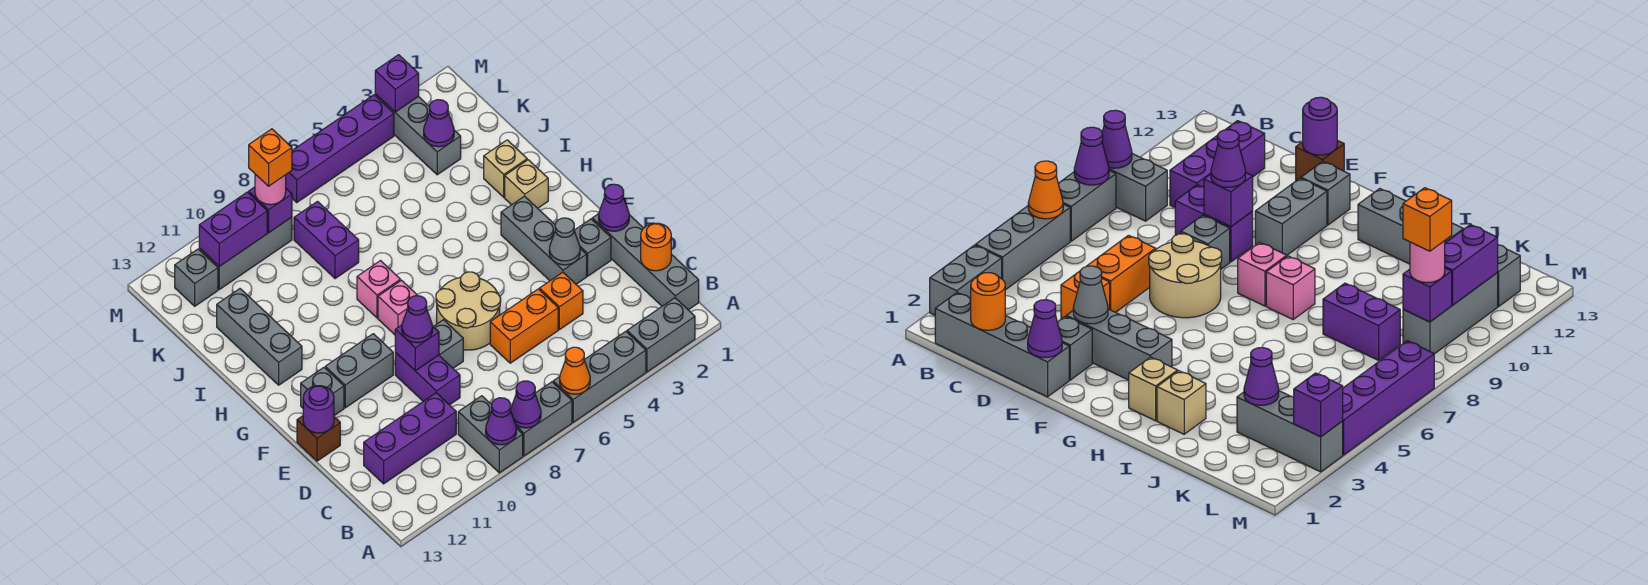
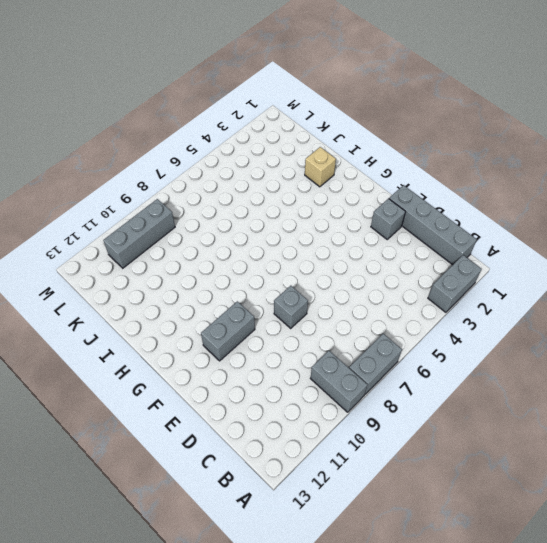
none -> grey 1x3 brick [553,331,646,422]
none -> purple 1x3 brick [364,393,456,484]
none -> orange 1x1 brick [539,272,583,330]
none -> orange 1x2 brick [490,289,558,363]

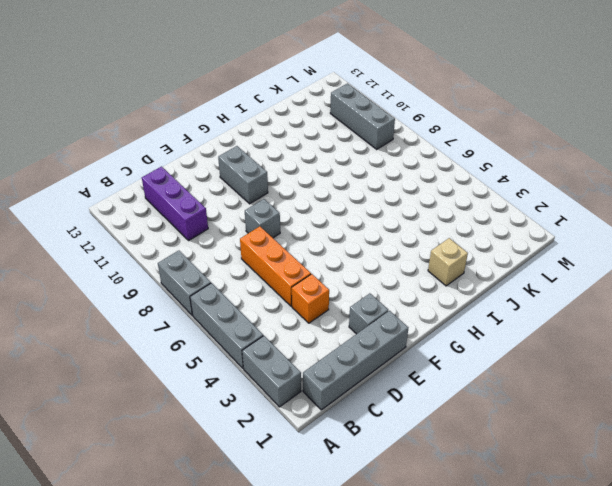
orange 1x3 brick [240,226,311,306] -> orange 1x2 brick [490,289,558,363]
none -> grey 1x2 brick [458,396,523,473]
none -> purple 1x2 brick [395,352,460,405]
none -> grey 1x3 brick [501,196,587,284]
none -> tan 2x2 round brick [436,272,501,350]

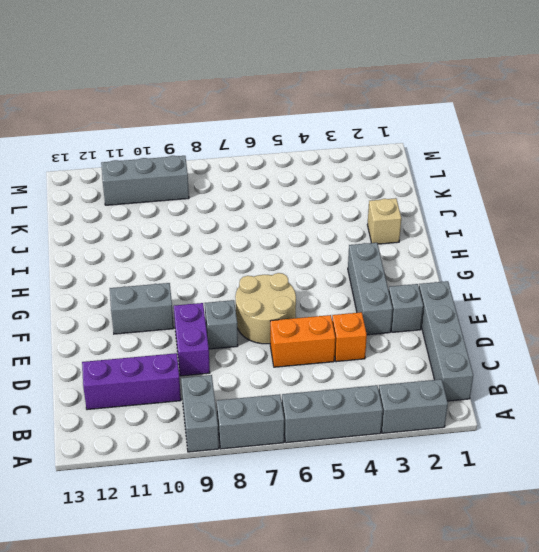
none -> brown 1x1 brick [297,416,340,461]
none -> grey 1x1 brick [301,368,344,415]
none -> pink 1x1 brick [378,280,418,335]
none -> tan 1x1 brick [505,160,548,208]

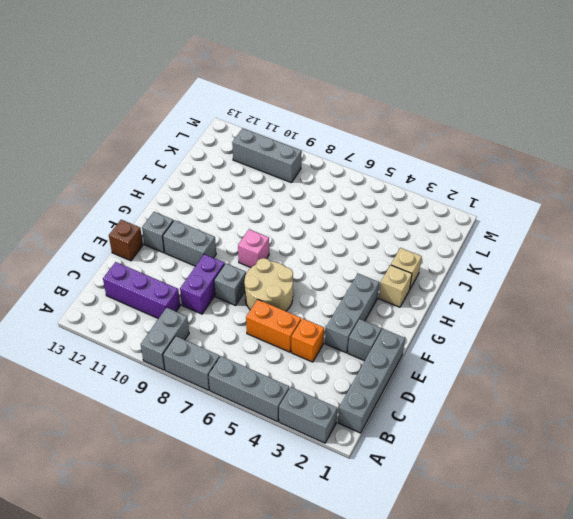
none -> pink 1x1 brick [357,261,401,318]
none -> grey 1x3 brick [217,289,302,385]
none -> purple 1x2 brick [294,202,359,279]
none -> grey 1x3 brick [375,94,461,175]

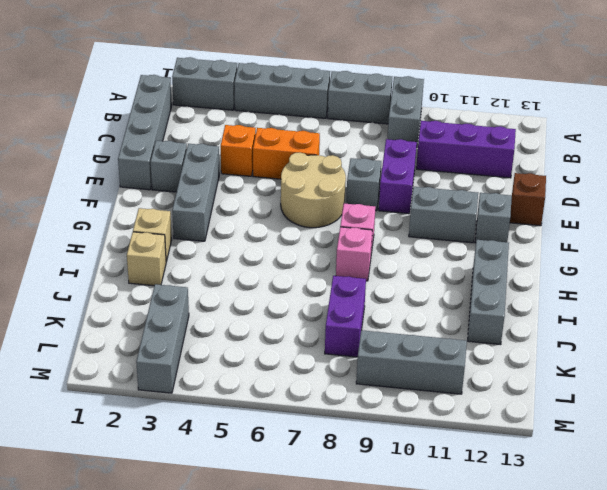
none -> grey 1x1 brick [175,249,218,306]
none -> purple 1x4 brick [286,95,394,202]
none -> orange 1x1 cone [560,347,590,394]
none -> purple 1x1 cone [510,381,541,428]

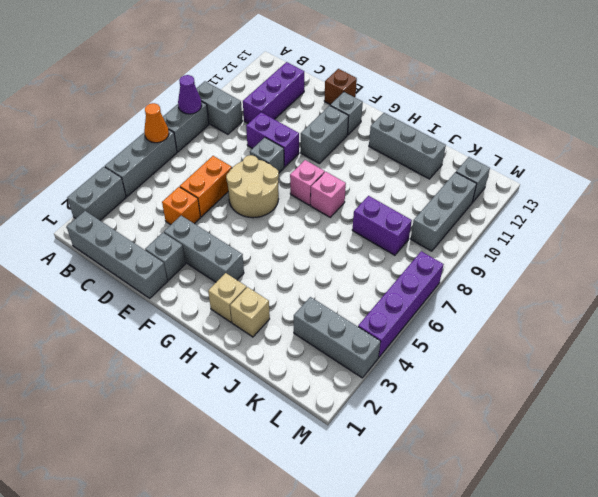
none -> purple 1x1 cone [486,398,516,445]
none -> orange 1x1 round brick [641,223,671,271]
none -> purple 1x1 cone [599,184,629,231]
none -> grey 1x1 cone [549,218,580,265]

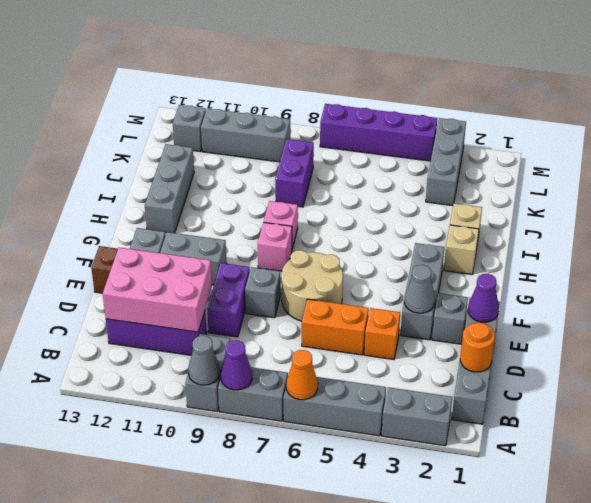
grey 1x1 cone [188,336,220,385] -> purple 1x1 cone [486,398,516,445]
pink 2x3 brick [102,248,212,332] -> none
none -> purple 1x1 brick [395,325,439,371]
none -> purple 1x1 round brick [303,386,334,433]
none -> purple 1x1 cone [424,100,454,147]
none -> purple 1x1 brick [249,187,292,233]

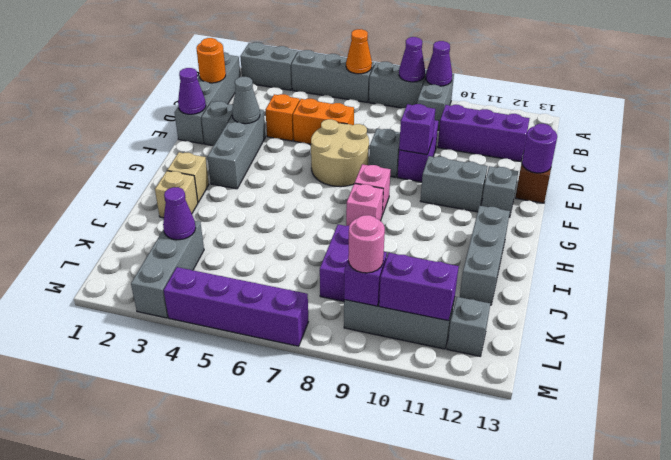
none -> purple 1x1 brick [375,55,419,112]
none -> purple 1x1 cone [402,296,433,343]
none -> orange 1x1 brick [249,129,292,186]

